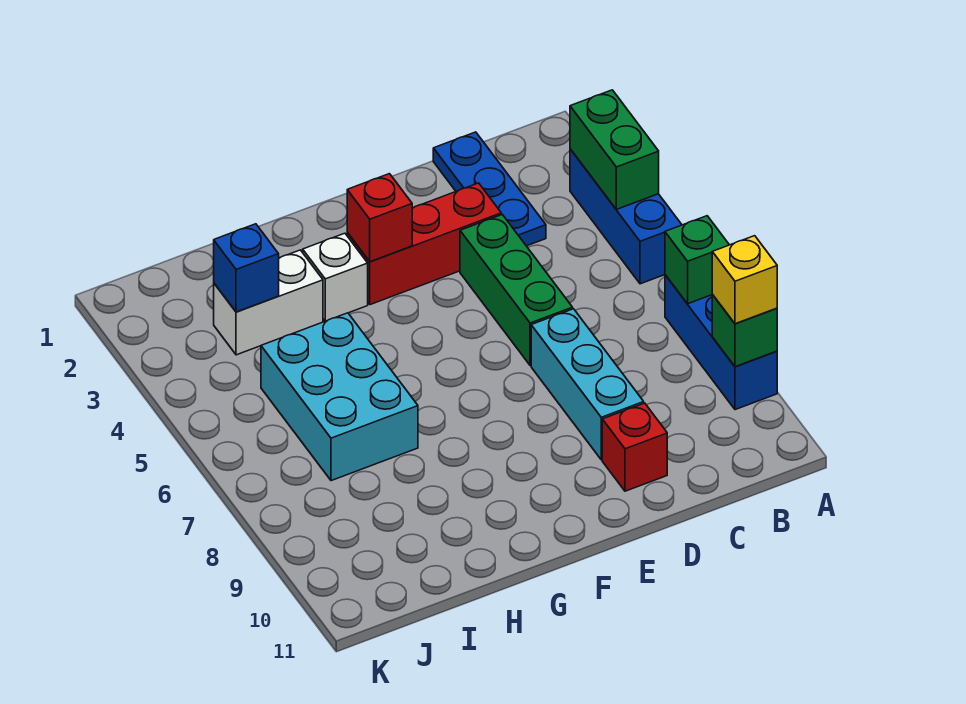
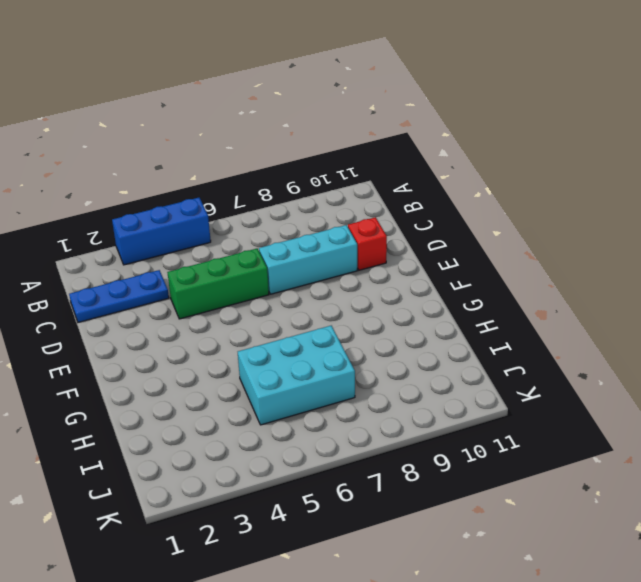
none -> blue 1x3 brick [665,275,777,410]
none -> red 1x3 brick [347,183,501,305]
none -> white 1x1 brick [303,233,368,321]

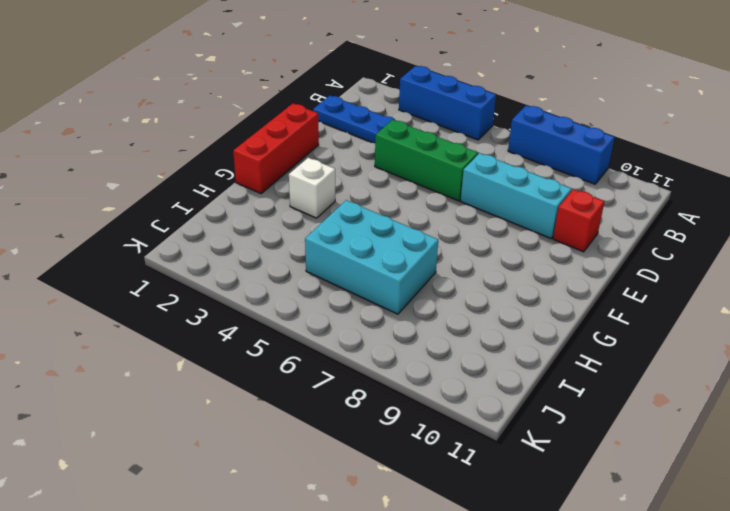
red 1x3 brick [233,104,319,194] -> red 1x3 brick moved to [347,183,501,305]
none -> white 1x2 brick [214,250,323,355]
none -> green 1x2 brick [570,90,659,209]
none -> green 1x1 brick [665,216,729,304]

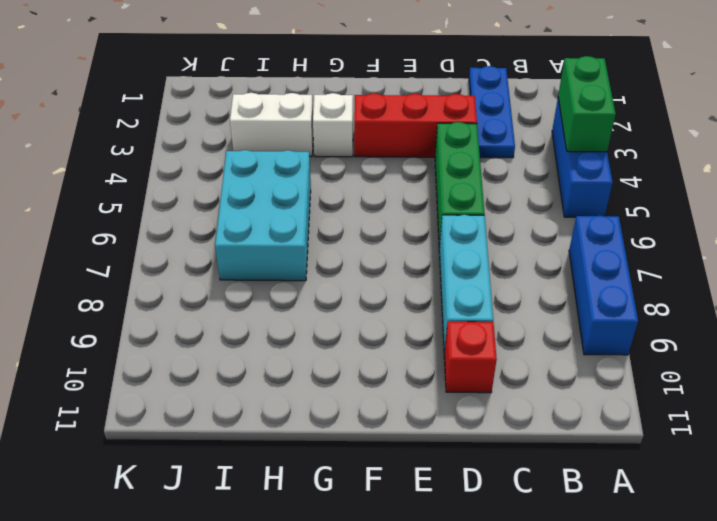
none -> green 1x1 brick [665,216,729,304]
none -> green 1x1 brick [712,295,777,367]
none -> red 1x1 brick [347,174,412,262]

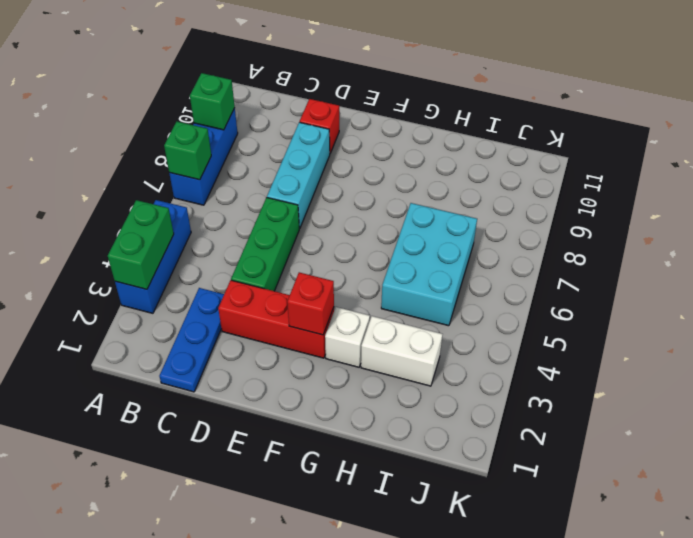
none -> blue 1x1 brick [214,224,279,312]
none -> yellow 1x1 brick [712,236,777,324]

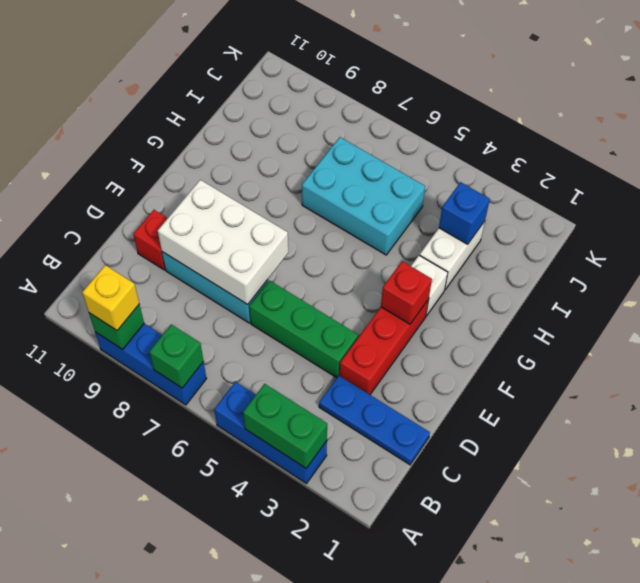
white 2x3 brick [158,180,288,304] -> none

